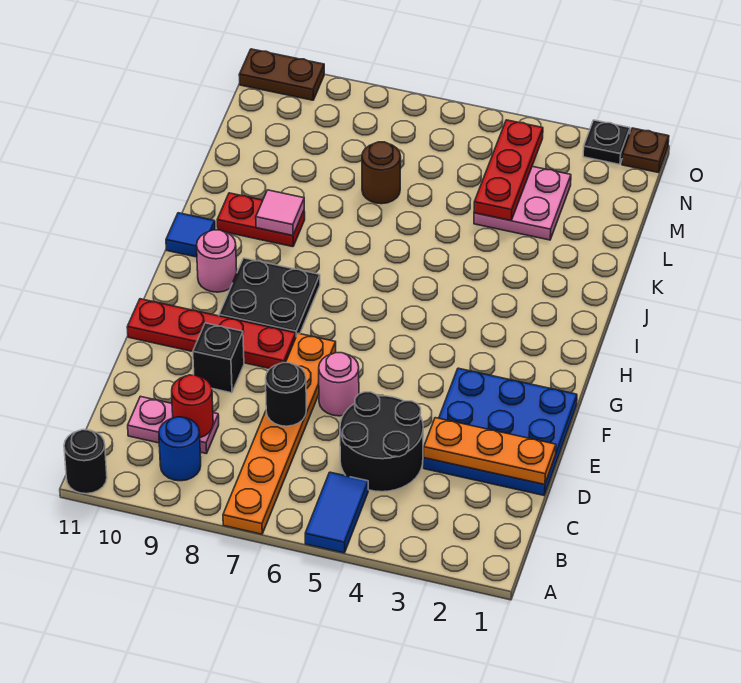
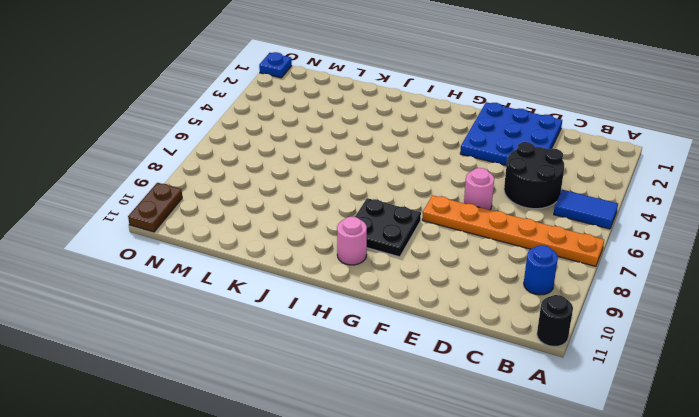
blue 1x1 plate [259,52,292,78] -> brown 1x1 plate [622,128,669,173]
none -> pink 1x2 plate [128,396,219,454]
none -> black 1x1 brick [193,323,244,393]
none -> red 1x4 plate [127,299,296,369]

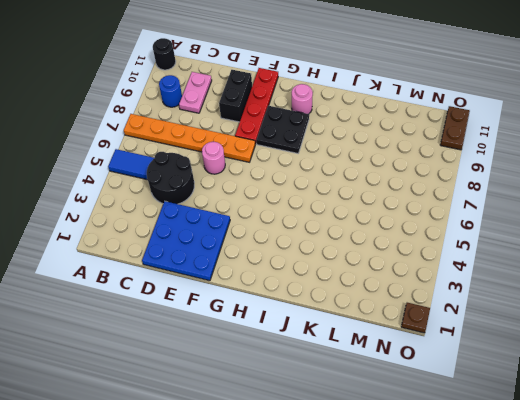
black 1x2 brick [219,70,252,122] -> black 1x1 brick [193,323,244,393]
none -> blue 1x1 tile [166,213,215,257]
none -> red 1x2 plate [217,193,305,247]
none -> pink 2x2 plate [474,166,571,240]

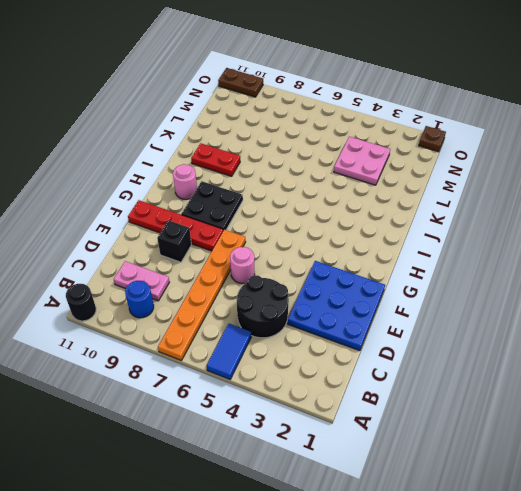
none -> blue 1x1 tile [166,213,215,257]
none -> brown 1x1 round brick [362,142,401,204]
none -> black 1x1 plate [583,120,630,164]

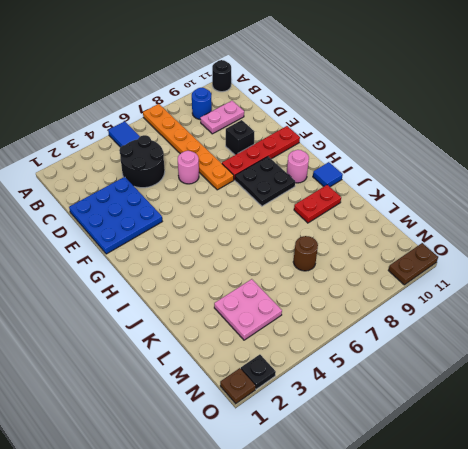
none -> red 1x1 round brick [172,375,213,438]
none -> orange 1x3 plate [424,418,556,485]
none -> black 1x1 round brick [266,363,306,426]

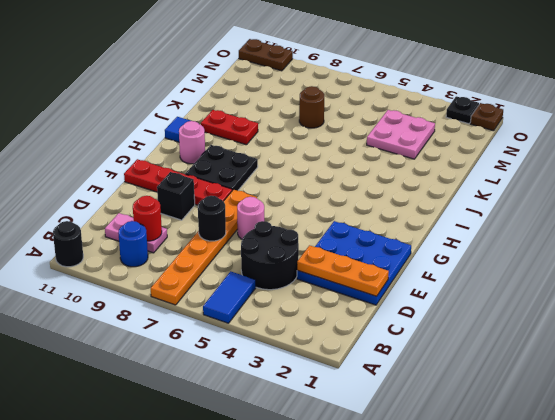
none -> pink 1x1 tile [256,190,304,236]
none -> red 1x3 plate [474,120,543,221]

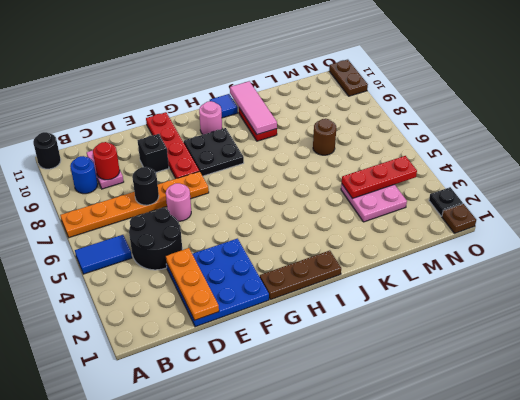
brown 1x3 plate [260,251,341,300] -> none
pink 1x3 tile [230,81,277,135] -> pink 1x1 tile [256,190,304,236]

